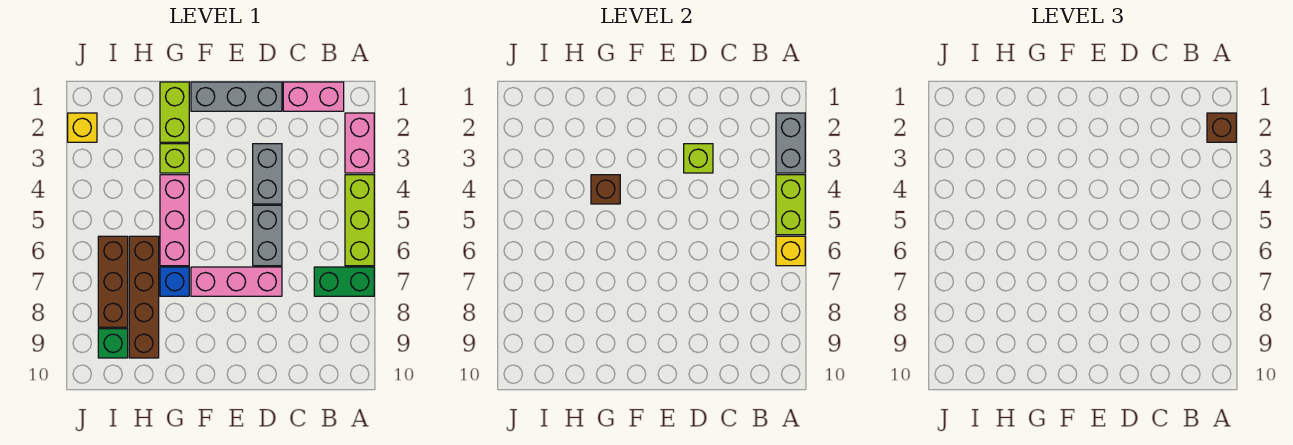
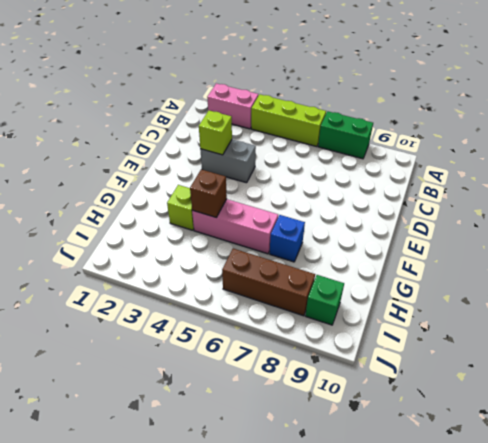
green 1x2 brick [318,111,373,159] -> green 1x2 brick turned to [314,267,374,296]
none -> pink 1x2 brick [283,82,344,111]
none -> grey 1x3 brick [191,82,282,111]
none -> grey 1x2 brick [253,205,282,266]

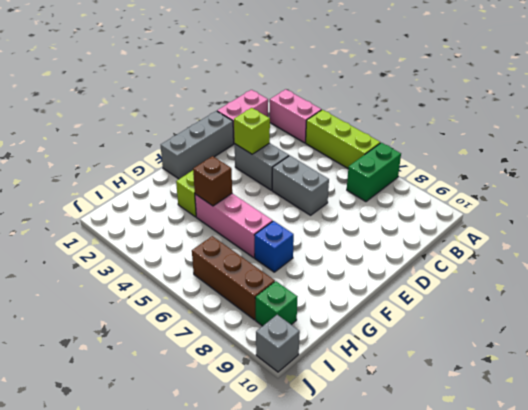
grey 1x1 brick [256,315,300,372] -> none
none -> pink 1x3 brick [191,267,282,296]
none -> lime 1x2 brick [160,82,189,142]
none -> brown 1x4 brick [129,236,159,358]

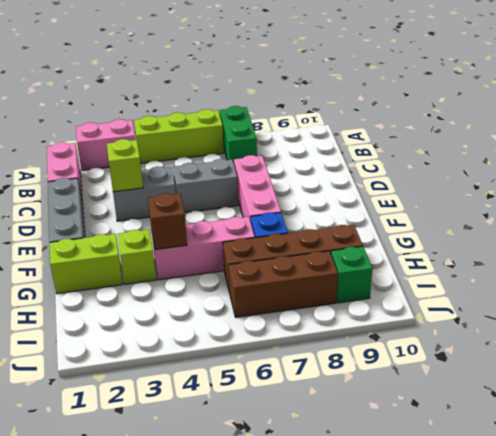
none -> yellow 1x1 brick [68,113,97,142]
none -> grey 1x2 brick [776,113,805,173]
none -> lime 1x2 brick [776,175,805,235]

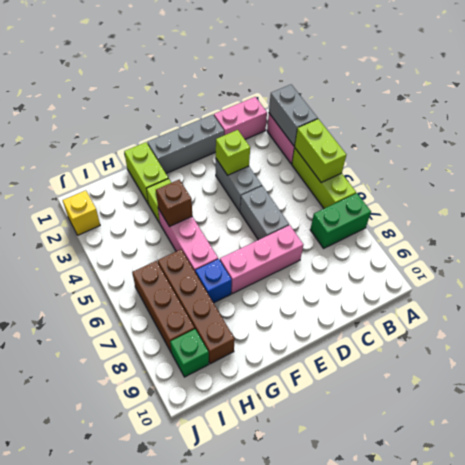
none -> yellow 1x1 brick [776,236,805,266]
none -> brown 1x1 brick [1207,113,1236,142]

